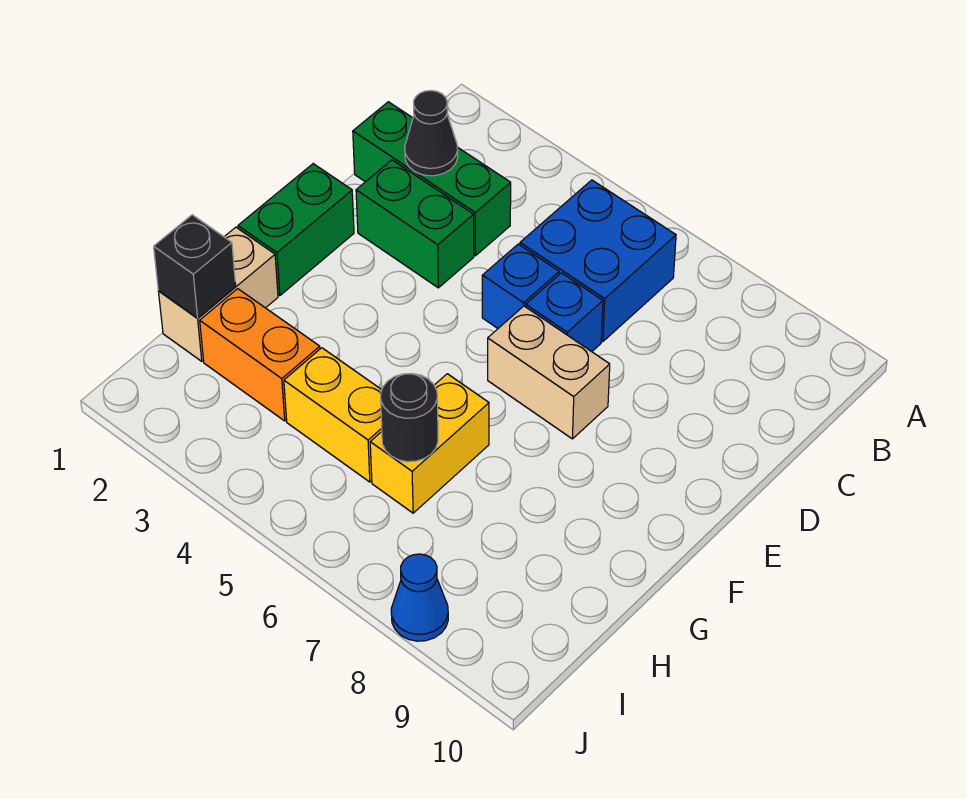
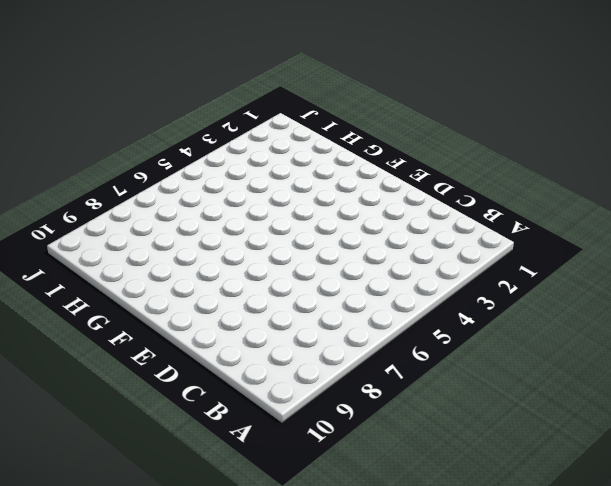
none -> blue 2x2 brick [520,180,676,341]
none -> green 1x3 brick [353,102,511,256]
none -> green 1x2 brick [356,160,474,288]

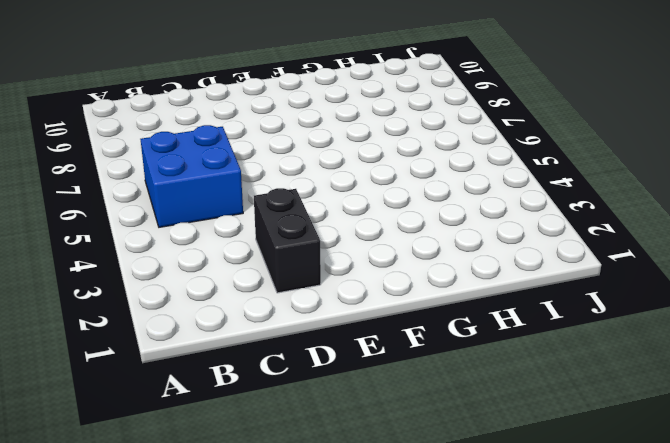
black 1x2 brick [254,188,321,293] -> green 1x2 brick [356,160,474,288]
none -> green 1x3 brick [353,102,511,256]
none -> blue 1x1 brick [482,244,559,328]
none -> blue 1x1 brick [526,273,603,352]

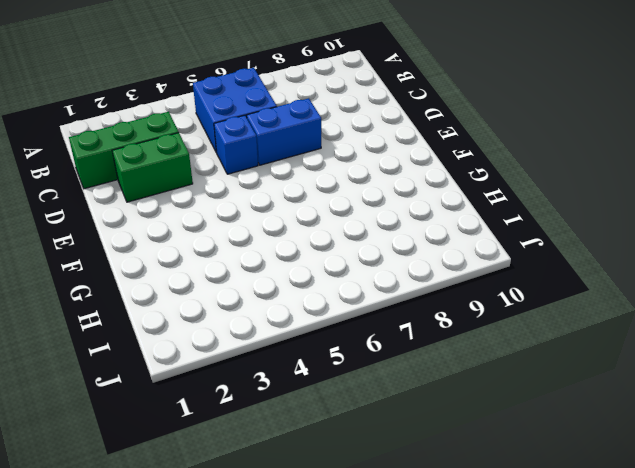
blue 1x2 brick [247,98,321,165] -> blue 1x1 brick [526,273,603,352]
none -> green 1x2 brick [238,164,354,296]
none -> tan 1x2 brick [488,306,610,439]
none -> tan 1x2 brick [158,227,278,361]

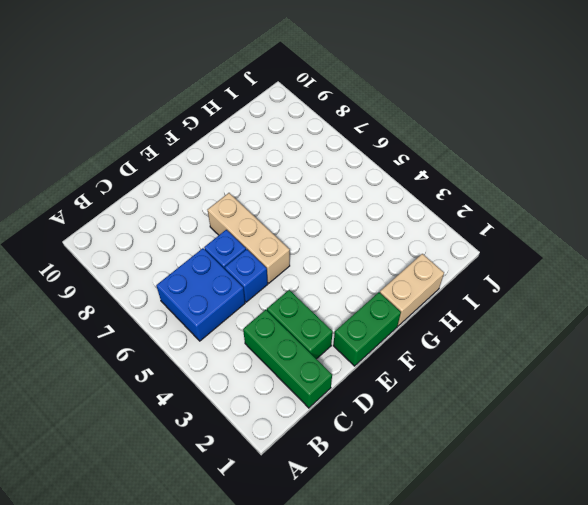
tan 1x3 brick [208,193,290,283] -> tan 1x2 brick [488,306,610,439]
none -> yellow 1x2 brick [370,374,489,513]
none -> orange 1x2 brick [200,289,320,421]
none -> yellow 1x2 brick [284,348,382,482]

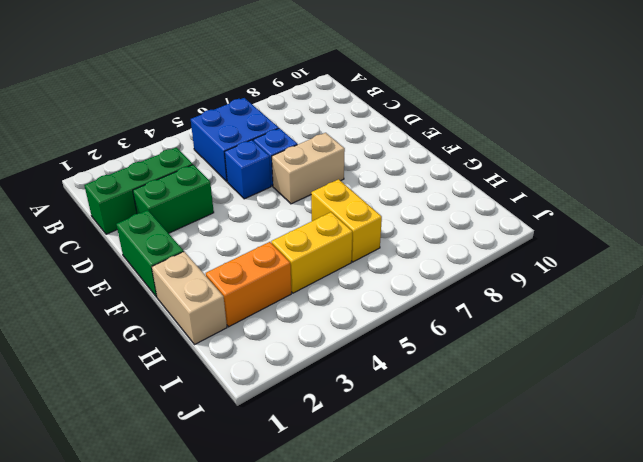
none -> blue 1x1 cone [391,554,448,641]
none -> black 1x1 cone [405,91,458,176]
none -> black 1x1 brick [154,215,236,318]

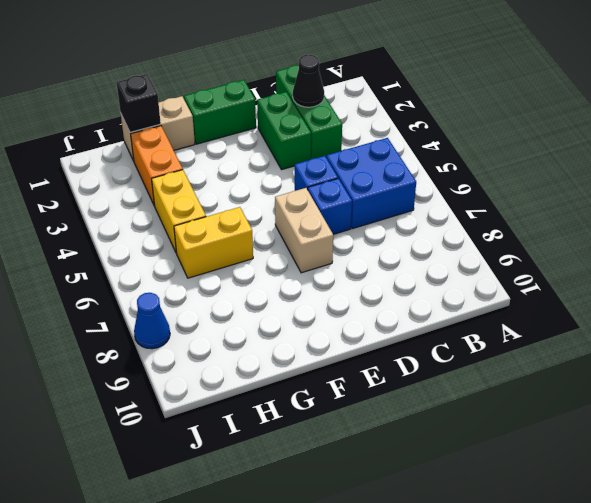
none -> black 1x1 round brick [381,373,438,462]

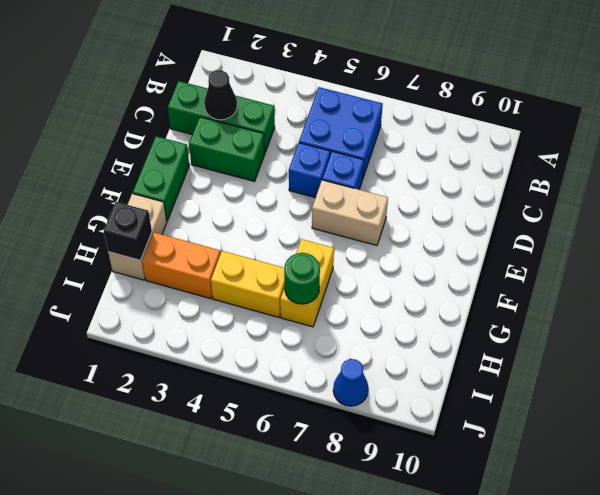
green 1x1 round brick [284,253,320,304] -> black 1x1 round brick [381,373,438,462]

